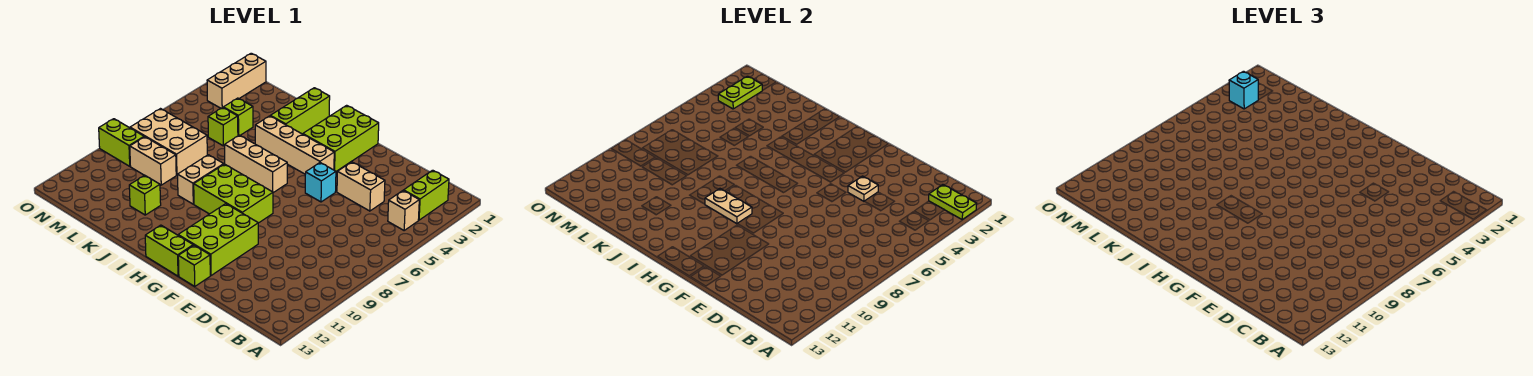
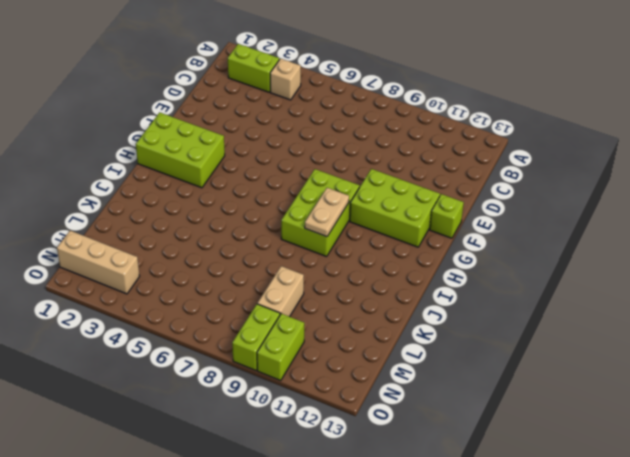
lime 1x2 brick [257,314,304,381] -> lime 1x2 brick moved to [145,225,193,276]
none -> tan 1x2 brick [337,162,385,211]
none -> cyan 1x1 brick [305,163,336,202]
none -> tan 1x4 brick [255,116,334,174]

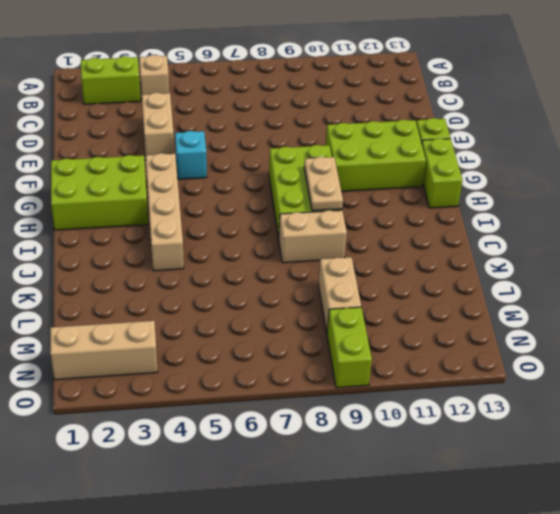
none -> tan 1x3 brick [225,135,287,193]
none -> lime 1x3 brick [271,88,330,134]
none -> lime 1x1 brick [129,175,161,215]

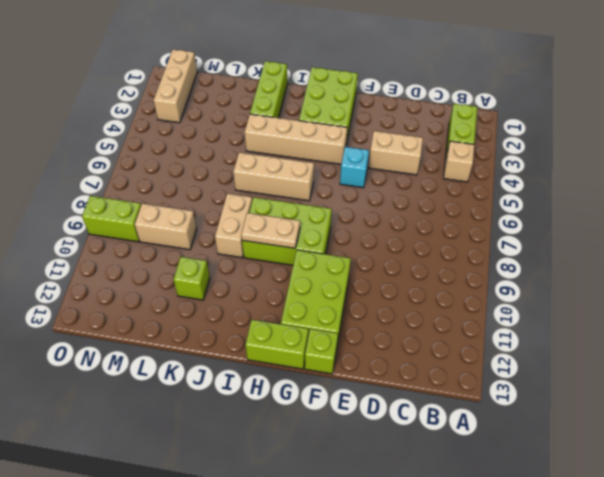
none -> lime 1x1 brick [223,98,253,136]
none -> lime 1x1 brick [208,107,238,146]
none -> tan 2x3 brick [130,109,207,175]

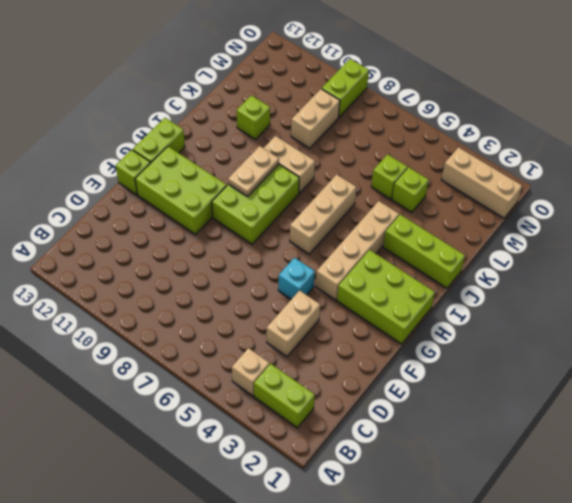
none -> tan 2x3 brick [130,109,207,175]
none -> lime 1x2 plate [929,185,977,219]
none -> tan 1x1 plate [848,176,878,201]

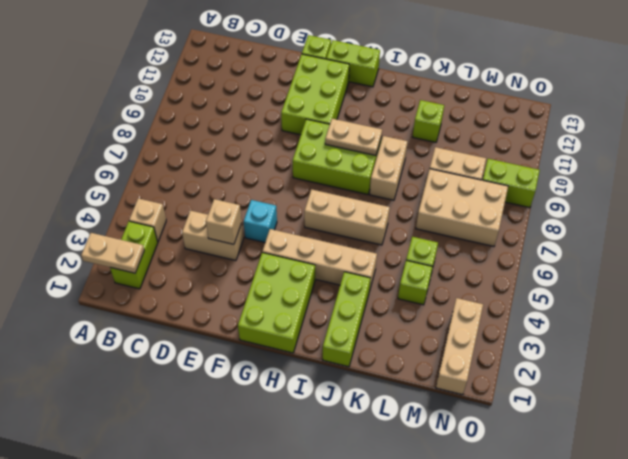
tan 1x2 plate [81,233,144,273] -> lime 1x2 plate [929,185,977,219]
tan 1x1 brick [206,199,242,244] -> tan 1x1 plate [848,176,878,201]
none -> lime 1x2 plate [718,76,762,109]
none -> cyan 1x1 brick [1229,71,1258,109]

